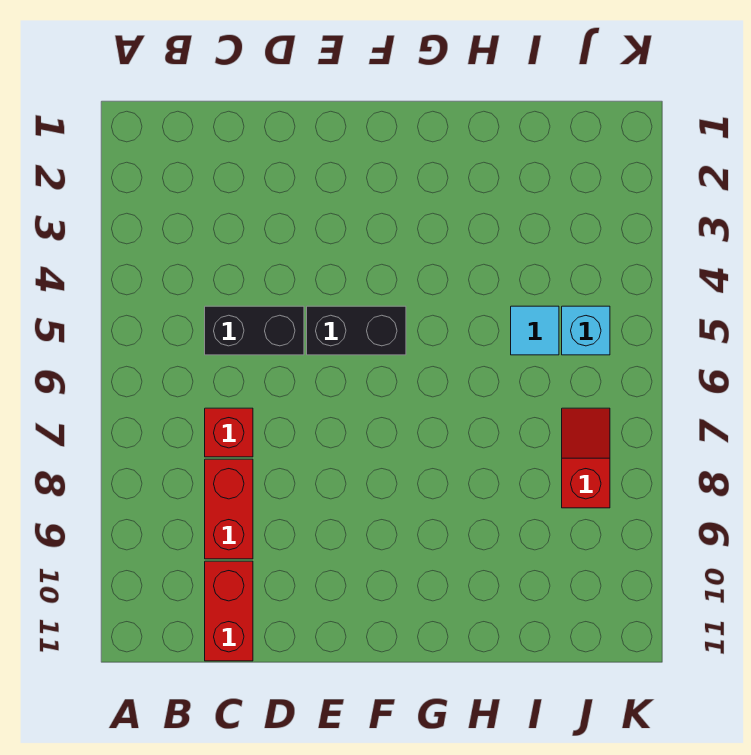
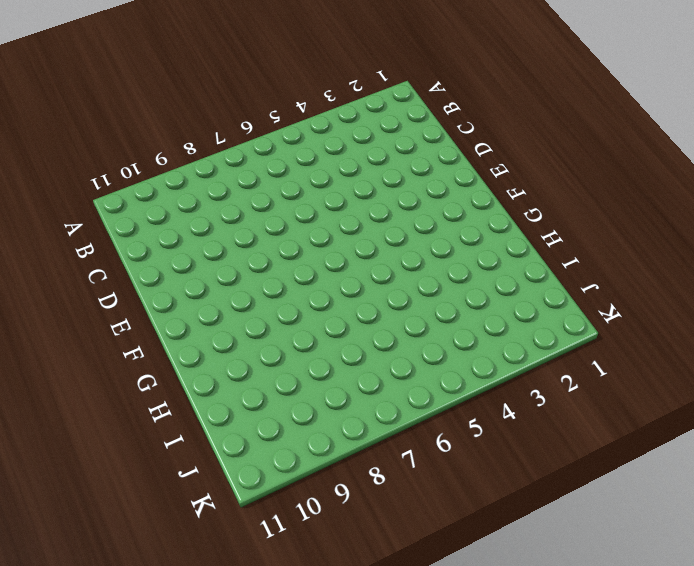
none -> black 1x2 brick [205,306,304,355]
none -> red 1x1 brick [205,408,253,457]

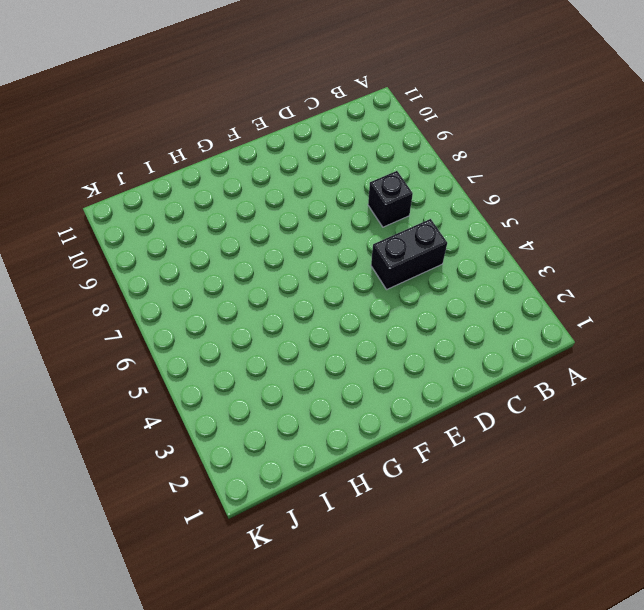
black 1x1 brick [368,171,413,227] -> red 1x1 brick [205,408,253,457]
none -> red 1x2 brick [205,459,253,559]
none -> red 1x2 brick [205,561,253,661]

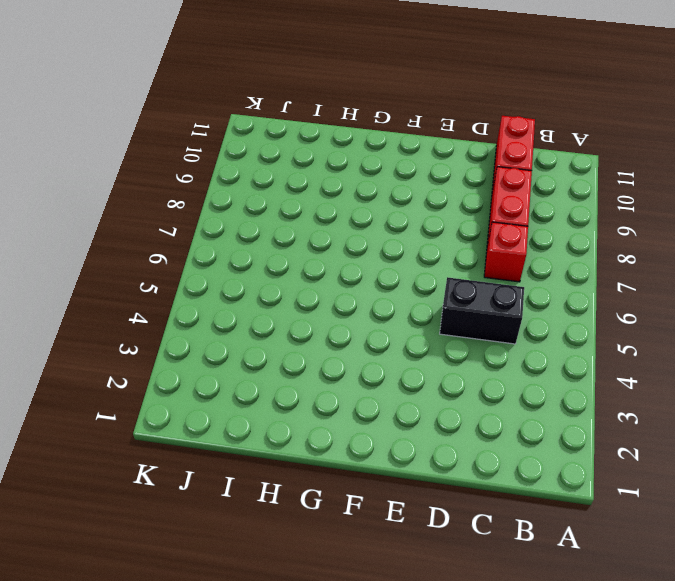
none -> black 1x2 brick [307,306,406,355]
none -> cyan 1x1 tile [511,306,559,355]

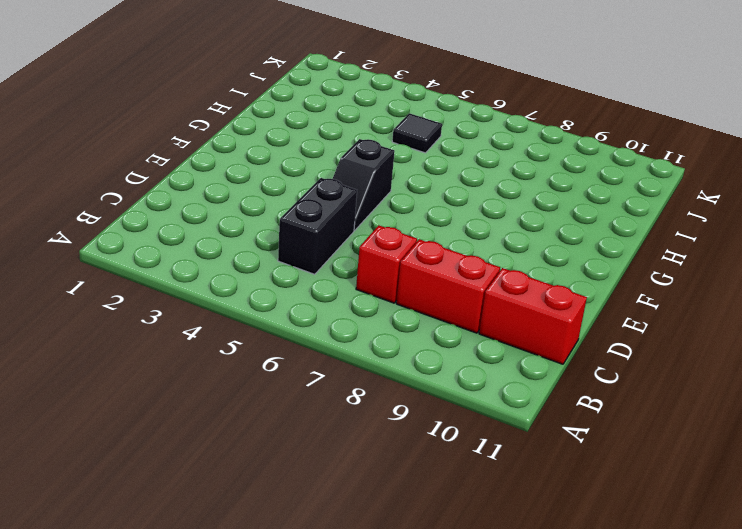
black 1x2 slope [333,139,395,230] -> black 1x2 brick [307,306,406,355]
black 1x1 tile [392,113,442,153] -> cyan 1x1 tile [511,306,559,355]
none -> cyan 1x1 brick [562,306,610,355]
none -> red 1x2 slope [562,408,610,508]

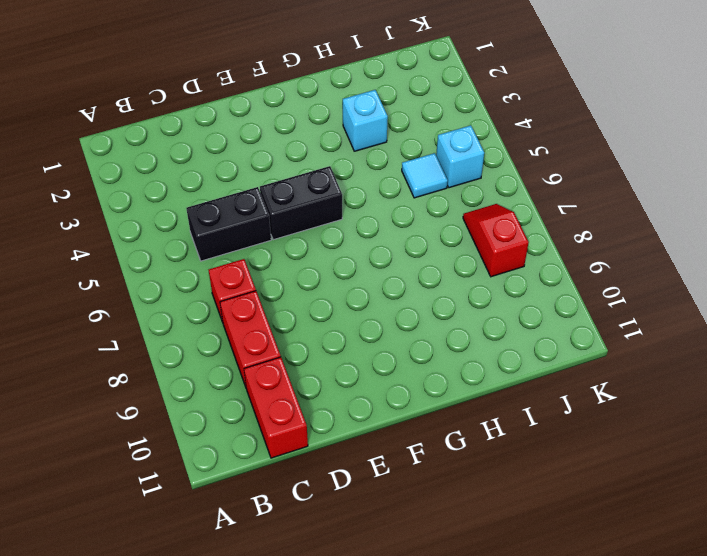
cyan 1x1 brick [343,90,388,151] -> none

